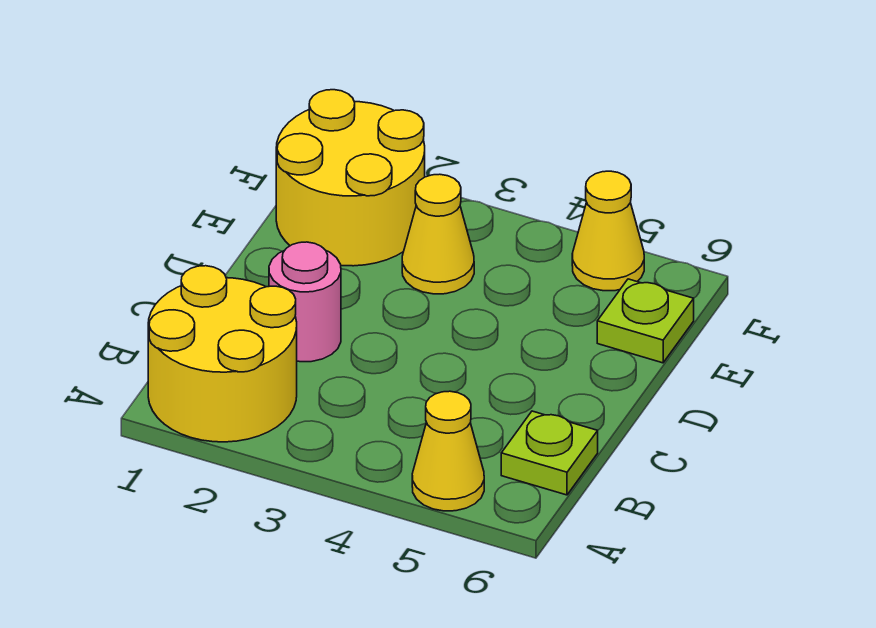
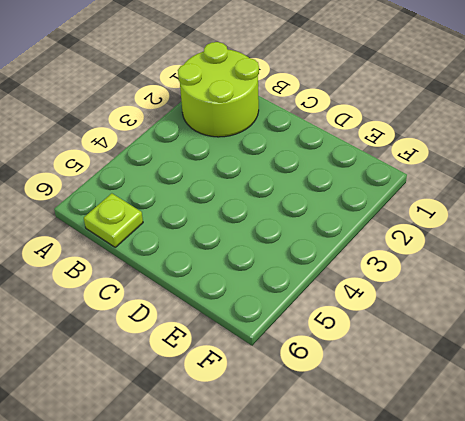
lime 2x2 round brick [178,42,259,137] -> yellow 2x2 round brick [148,266,297,442]
none -> yellow 1x1 cone [412,391,484,511]
none -> pink 1x1 round brick [269,242,341,362]

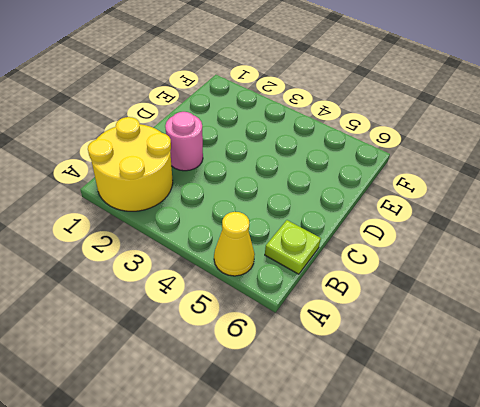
none -> yellow 2x2 round brick [276,90,425,266]
none -> yellow 1x1 cone [402,174,474,294]

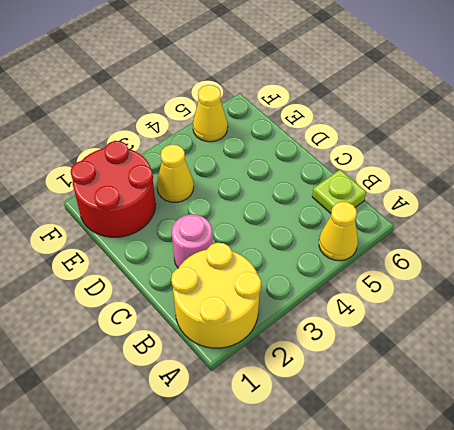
red 2x2 round brick [71,141,156,237] -> yellow 2x2 round brick [276,90,425,266]
none -> lime 1x1 plate [597,279,694,363]

